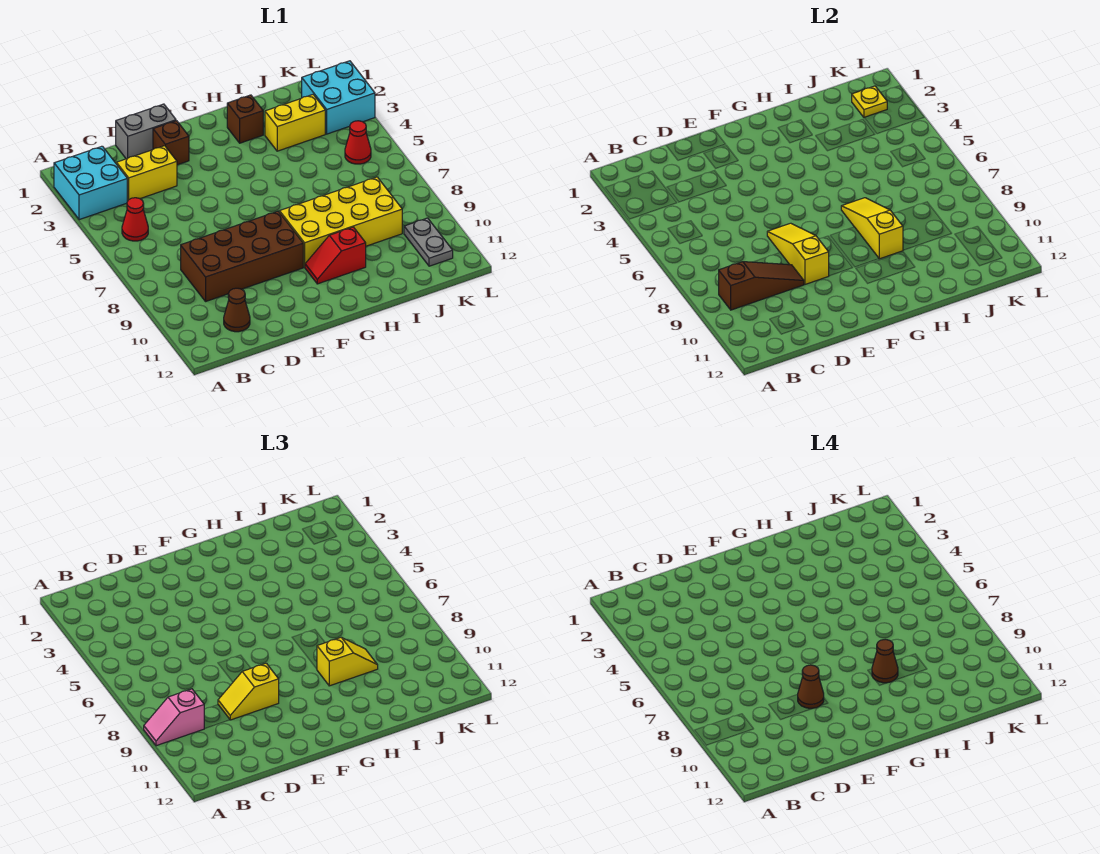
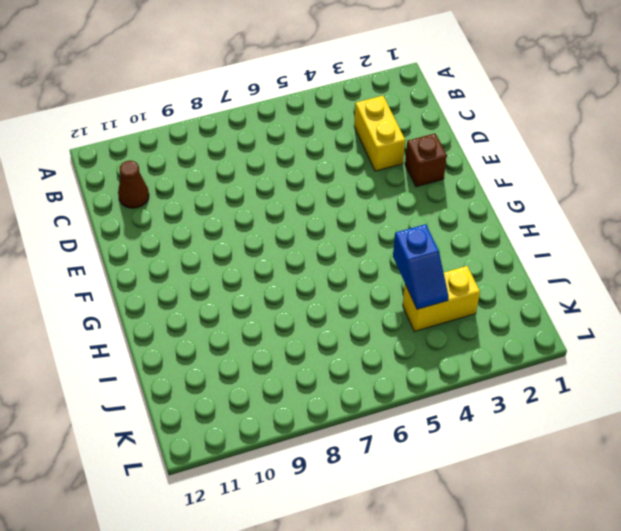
blue 1x2 slope [393,224,449,309] -> none
yellow 1x2 brick [403,266,480,331] -> yellow 1x2 brick turned to [265,95,325,151]
none -> cyan 2x2 brick [54,146,127,220]
none -> red 1x1 cone [122,198,148,241]
none -> brown 2x4 brick [181,211,303,301]

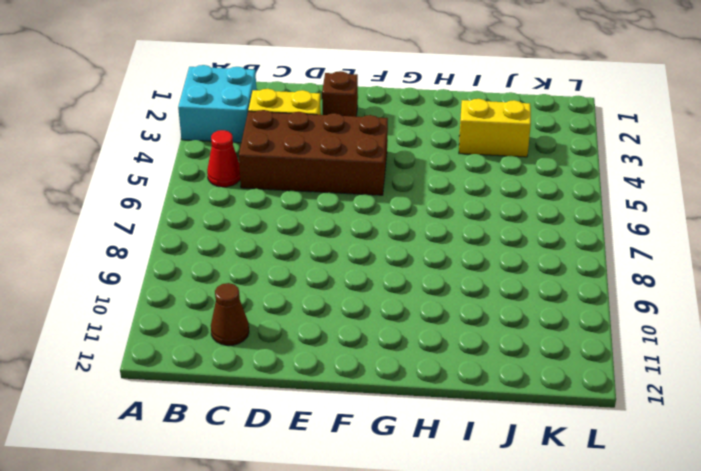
brown 2x4 brick [239,110,388,195] -> brown 2x4 brick moved to [181,211,303,301]
none -> grey 1x2 brick [116,104,176,159]
none -> yellow 2x4 brick [280,177,402,267]
none -> red 1x2 slope [305,227,366,284]

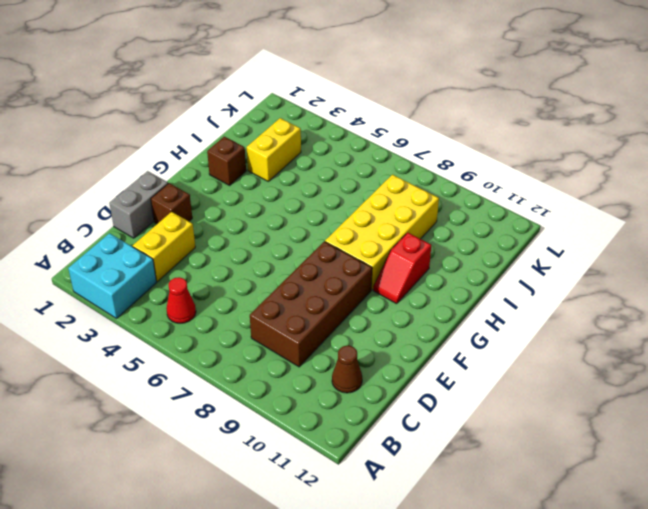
none -> cyan 2x2 brick [302,61,375,134]
none -> red 1x1 cone [345,121,371,164]
none -> grey 1x2 plate [404,218,453,266]

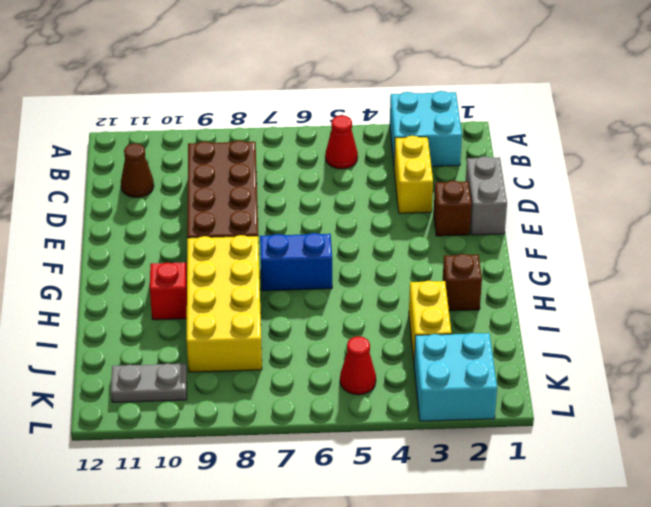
blue 1x2 brick [260,233,332,291] -> none
none -> brown 1x3 slope [719,262,804,310]
none -> yellow 1x3 slope [767,223,829,284]
none -> yellow 1x3 slope [841,198,903,259]

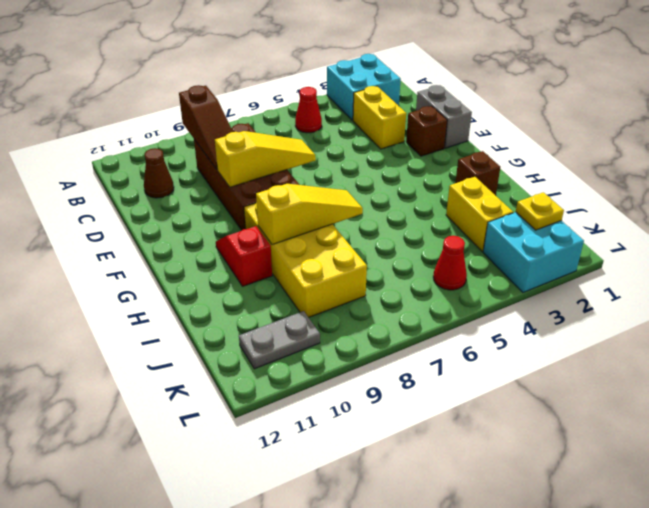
none -> pink 1x2 slope [144,689,204,746]
none -> yellow 1x2 slope [218,663,279,720]
none -> yellow 1x2 slope [317,638,378,686]

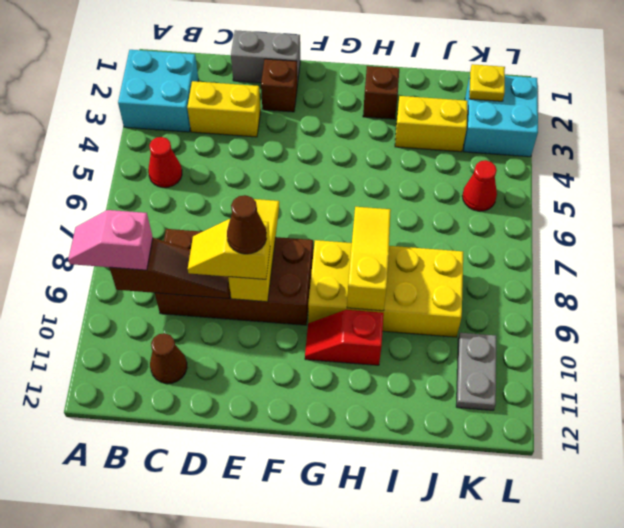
none -> yellow 1x2 slope [317,638,378,686]
none -> brown 1x1 cone [872,639,898,683]

